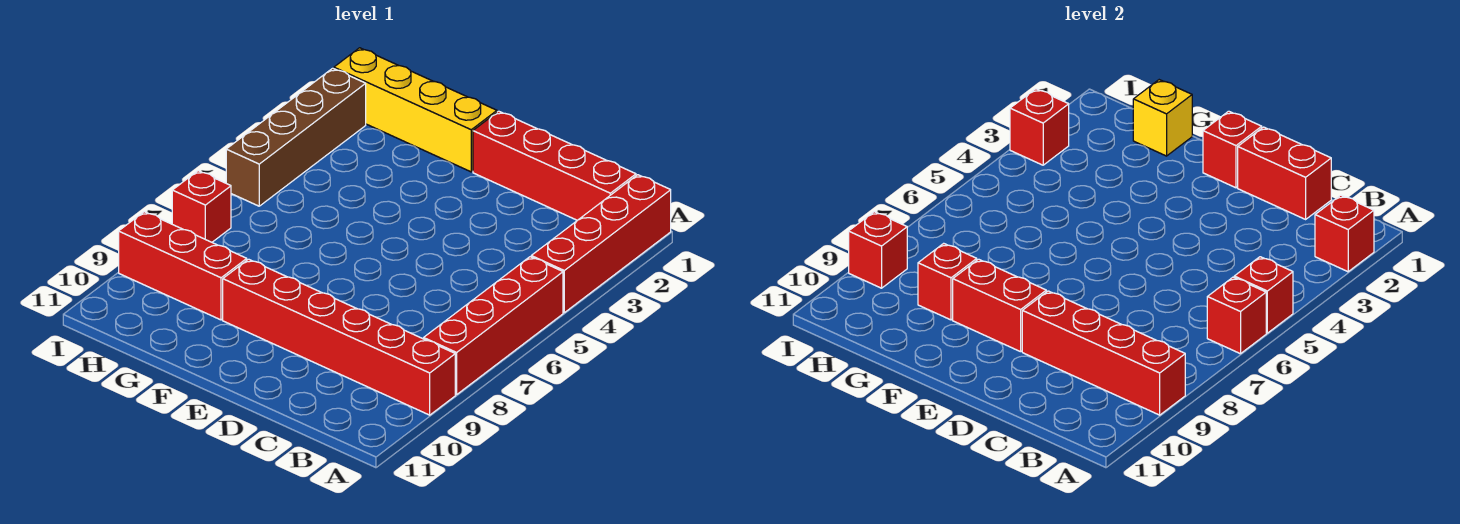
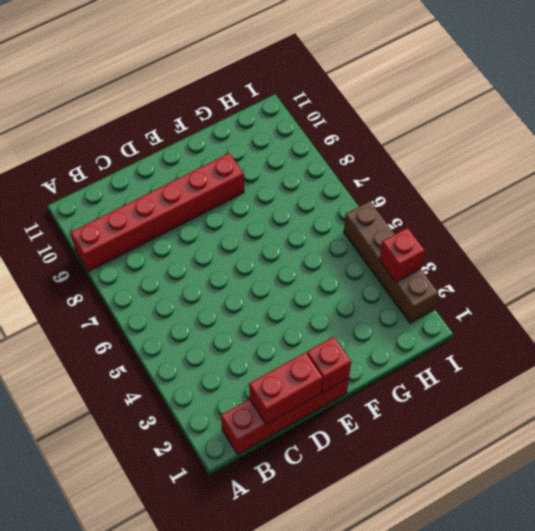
none -> red 1x4 brick [531,175,671,313]
none -> red 1x4 brick [424,257,563,395]
none -> yellow 1x4 brick [334,48,497,172]

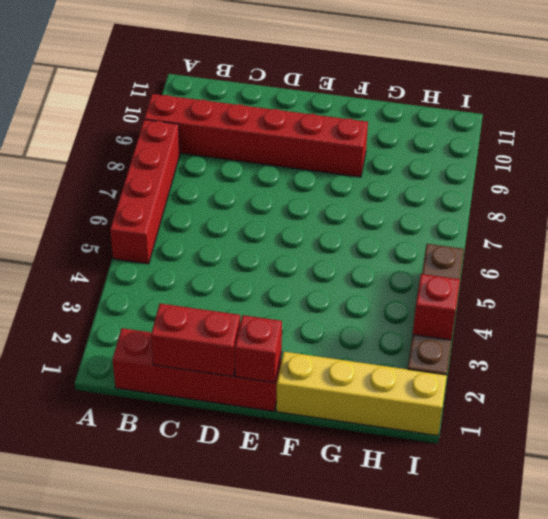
none -> red 1x4 brick [531,175,671,313]
none -> red 1x3 brick [119,212,247,320]
none -> red 1x1 brick [172,171,231,242]

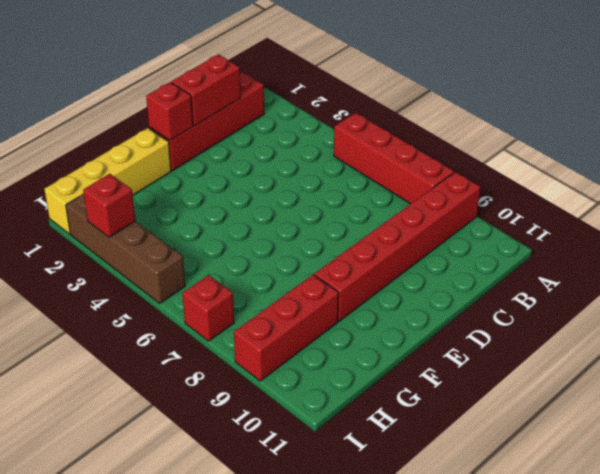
none -> red 1x4 brick [531,175,671,313]
none -> red 1x1 brick [1315,195,1374,272]
none -> red 1x1 brick [1234,257,1293,333]

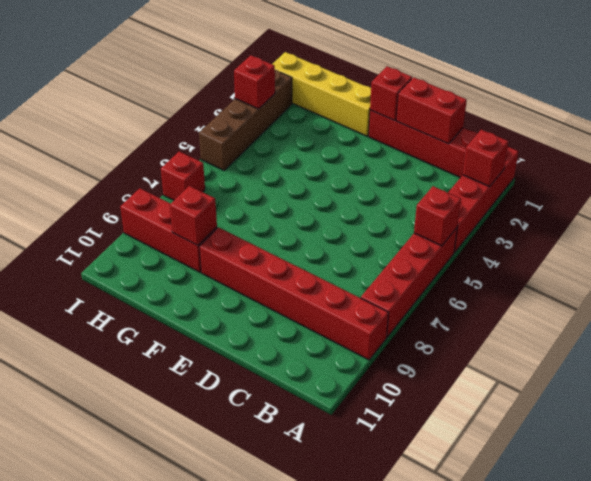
none -> red 1x1 brick [1207,277,1266,354]
none -> red 1x4 brick [1022,291,1185,415]
none -> red 1x2 brick [953,259,1046,352]

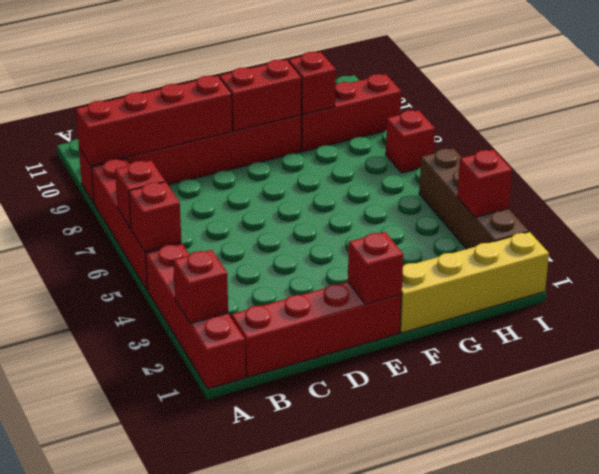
none -> red 1x2 brick [1238,127,1331,219]
none -> yellow 1x1 brick [1133,80,1192,156]
none -> red 1x1 brick [849,212,907,288]

